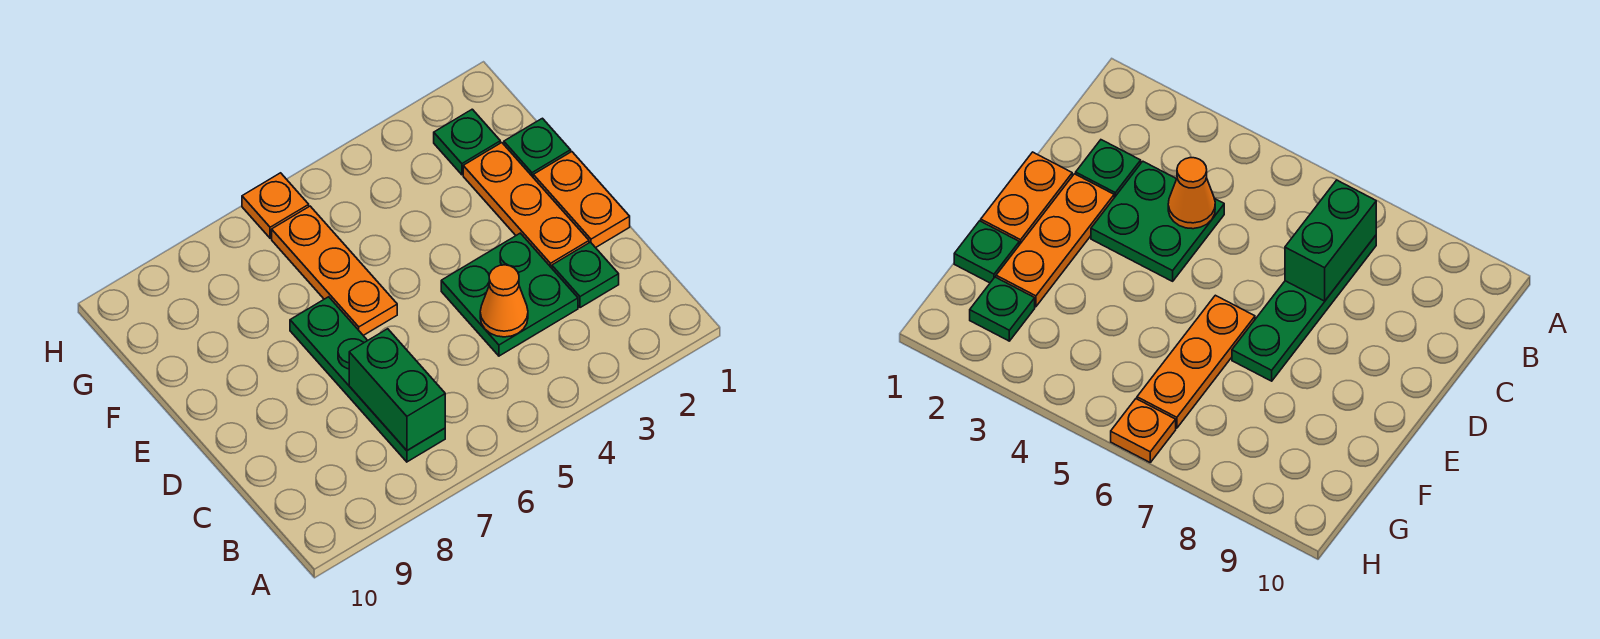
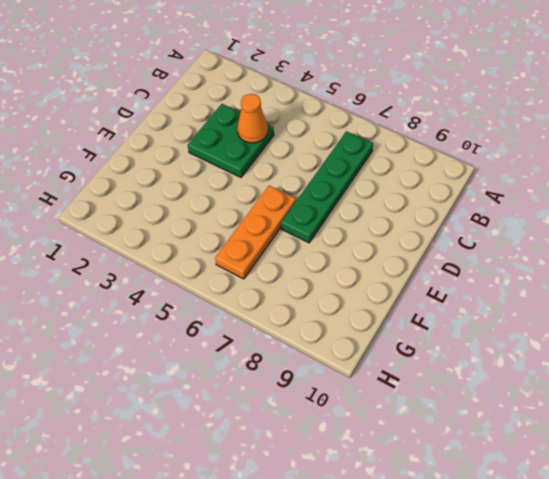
none -> green 1x1 plate [552,242,619,308]
none -> orange 1x2 plate [533,152,630,248]

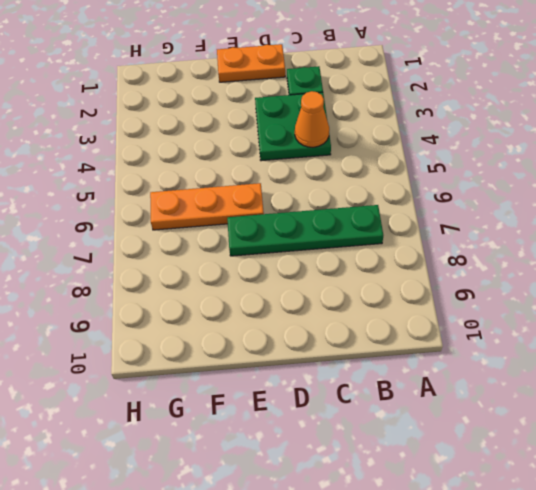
none -> orange 1x3 plate [463,143,589,268]
none -> green 1x1 plate [504,118,571,177]

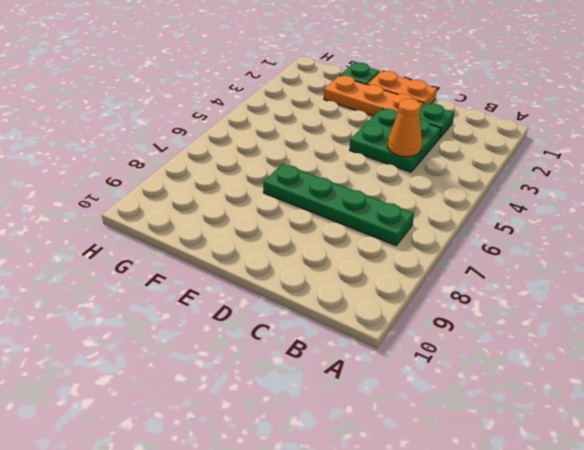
none -> orange 1x3 plate [272,206,397,335]
none -> green 1x1 plate [434,109,500,175]

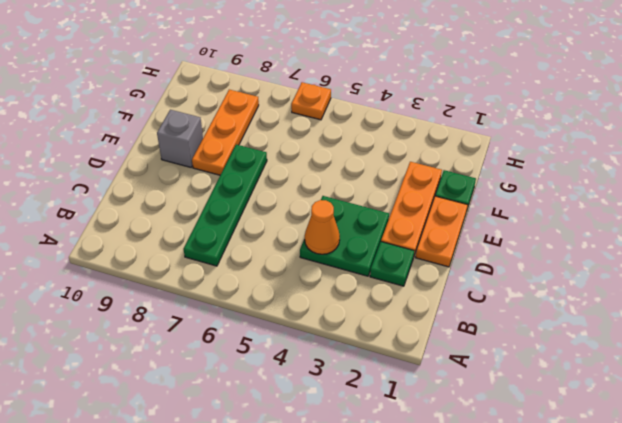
orange 1x3 plate [192,90,259,175] -> orange 1x3 plate moved to [272,206,397,335]
grey 1x1 brick [157,110,203,167] -> none
none -> green 1x1 plate [434,109,500,175]
none -> green 1x2 brick [349,329,445,450]

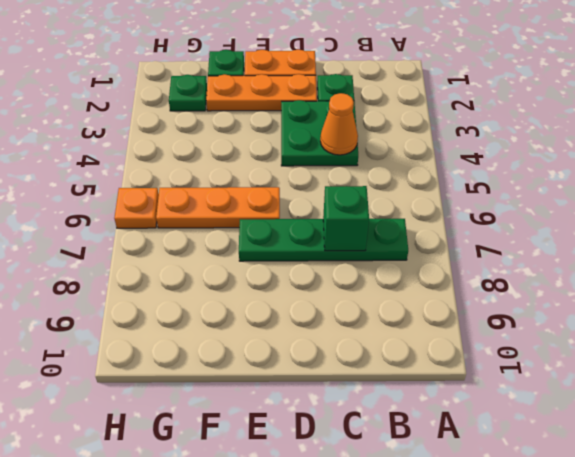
green 1x1 brick [323,186,369,251] -> green 1x2 brick [349,329,445,450]

